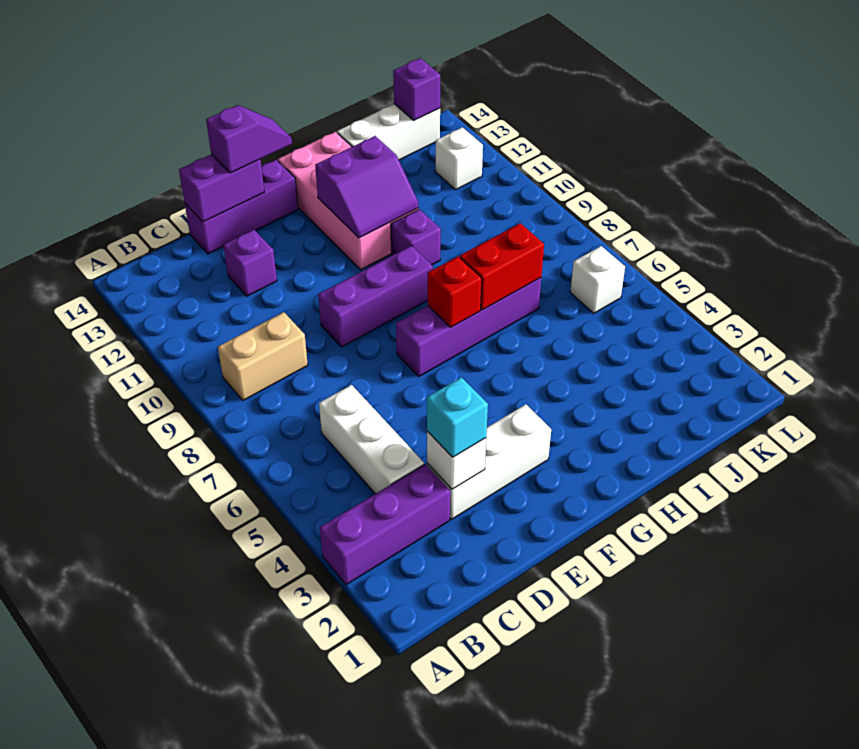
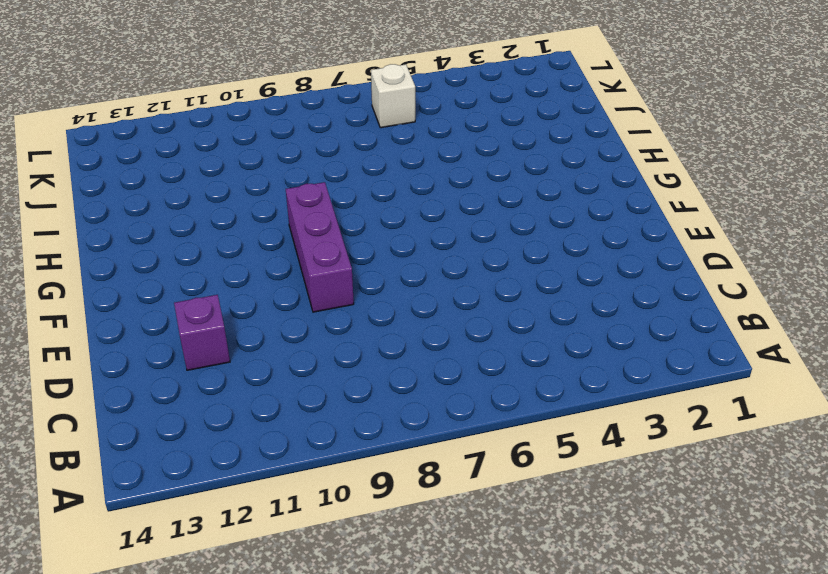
none -> purple 1x3 brick [320,464,450,585]
none -> tan 1x2 brick [218,312,308,400]
none -> white 1x3 brick [319,385,424,494]

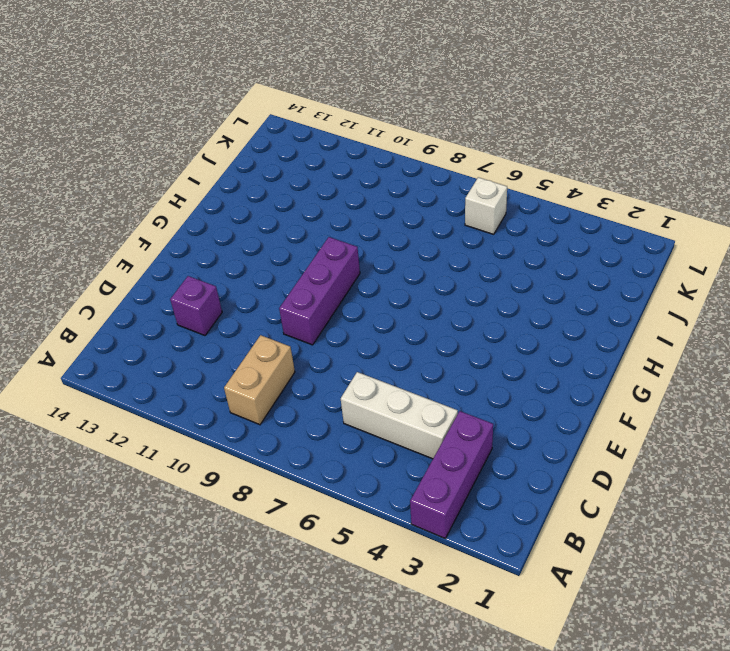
none -> white 1x3 brick [427,404,551,519]
none -> purple 1x3 brick [185,160,298,254]
none -> purple 1x4 brick [396,278,541,376]

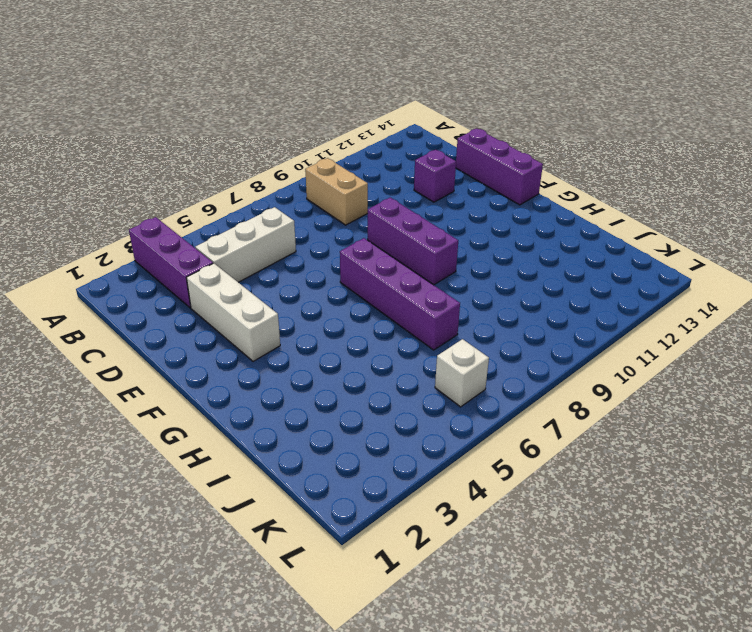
none -> pink 2x4 brick [278,132,418,270]
none -> purple 1x1 brick [391,209,441,265]
none -> white 1x3 brick [337,104,440,160]

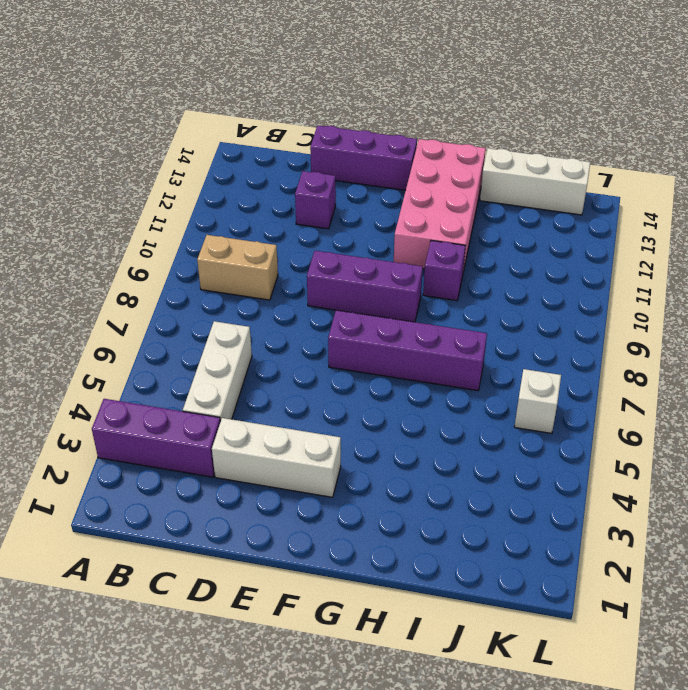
none -> white 1x1 brick [435,127,483,190]
none -> white 1x1 brick [427,431,486,489]
none -> purple 1x2 brick [179,154,264,222]

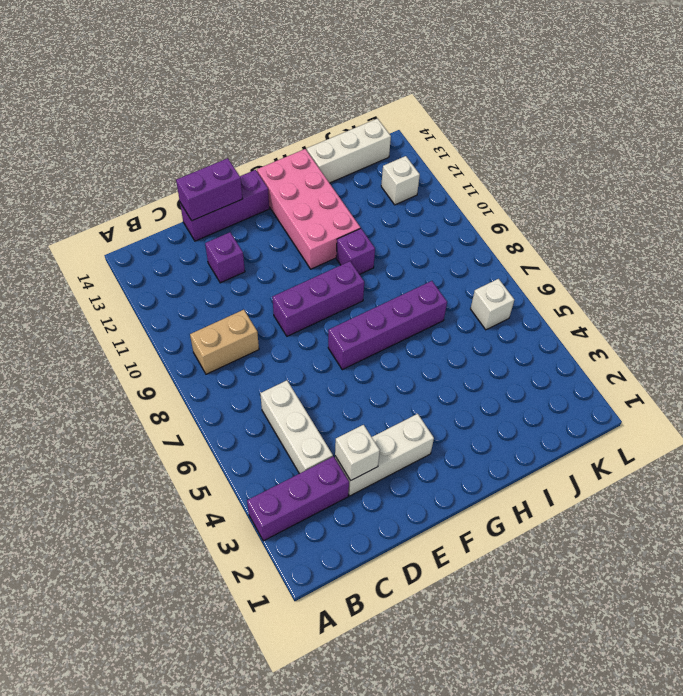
none -> red 1x1 brick [428,256,482,327]
none -> purple 2x2 slope [315,136,418,238]
none -> red 1x2 brick [460,223,544,310]

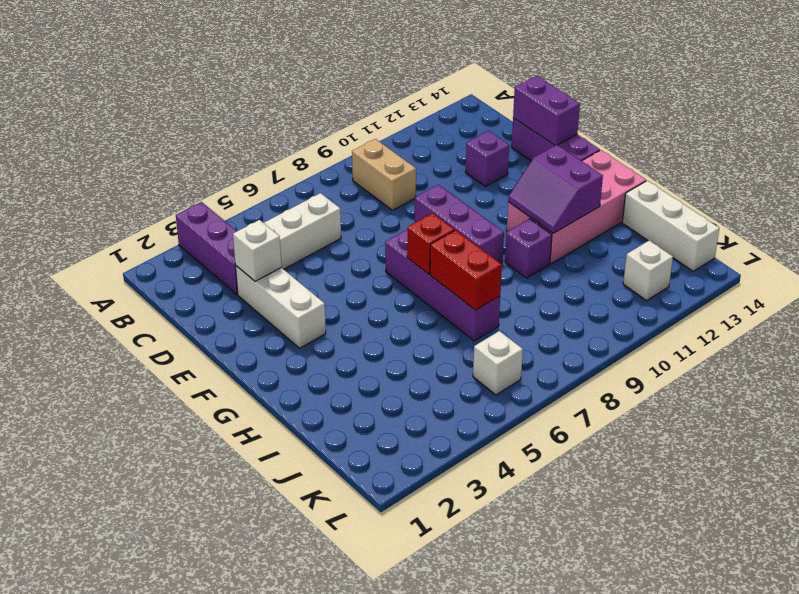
none -> purple 1x1 brick [393,58,440,120]
none -> cyan 1x1 brick [427,377,488,457]
none -> purple 1x2 slope [206,105,292,173]

